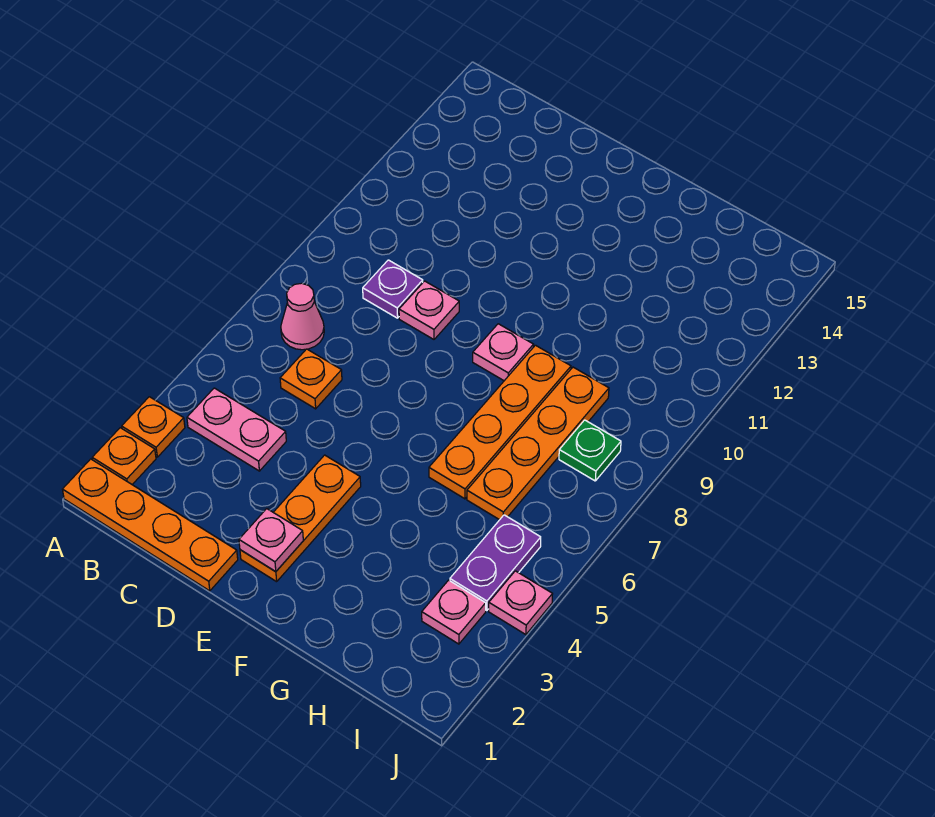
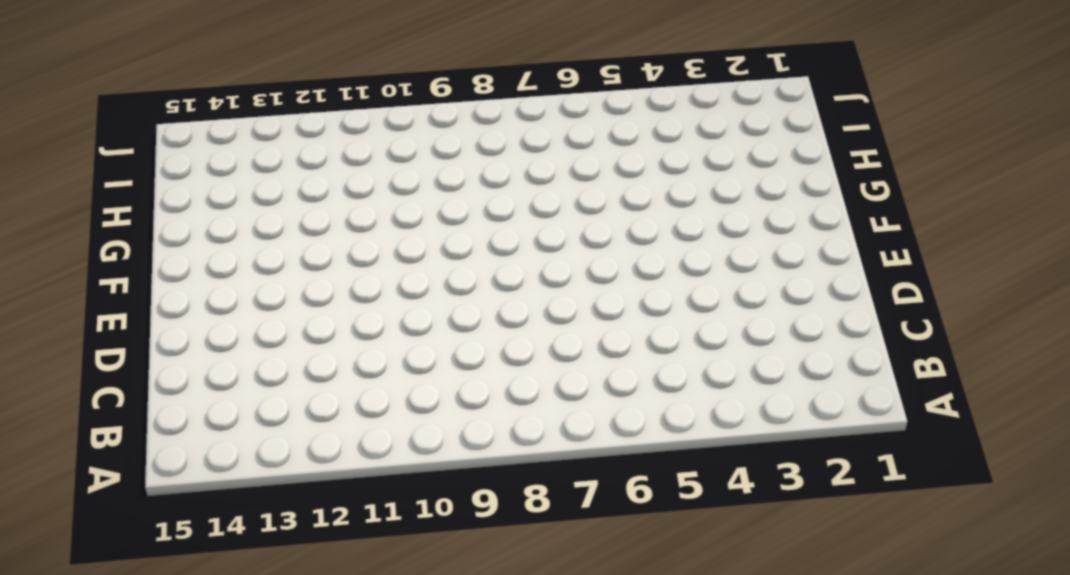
none -> orange 1x4 plate [62,459,238,591]
none -> orange 1x1 plate [92,428,156,484]
none -> orange 1x1 plate [122,397,185,457]

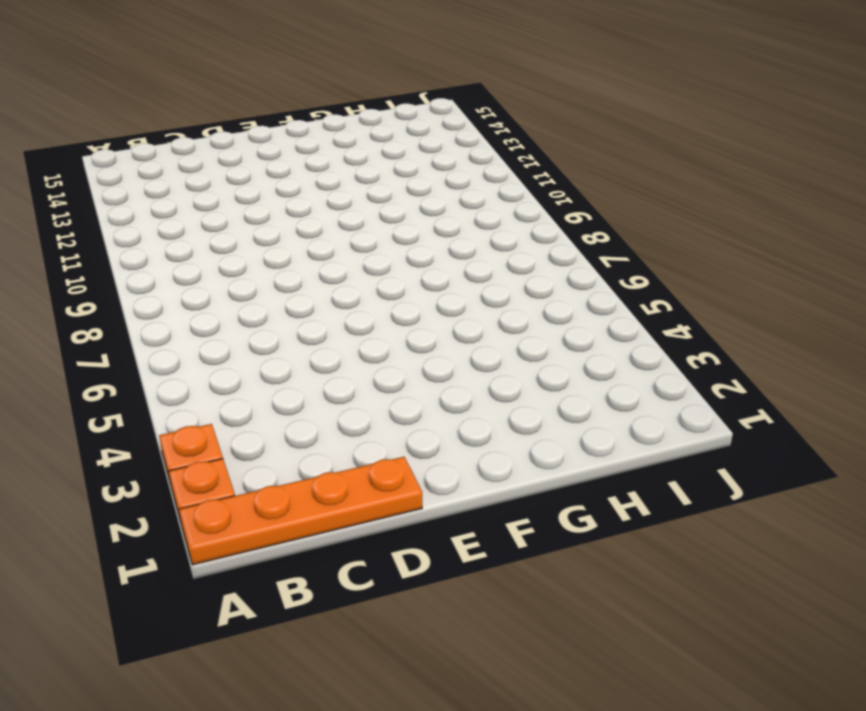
none -> pink 1x2 plate [187,388,286,471]
none -> pink 1x1 cone [281,283,324,350]
none -> orange 1x1 plate [280,349,342,409]

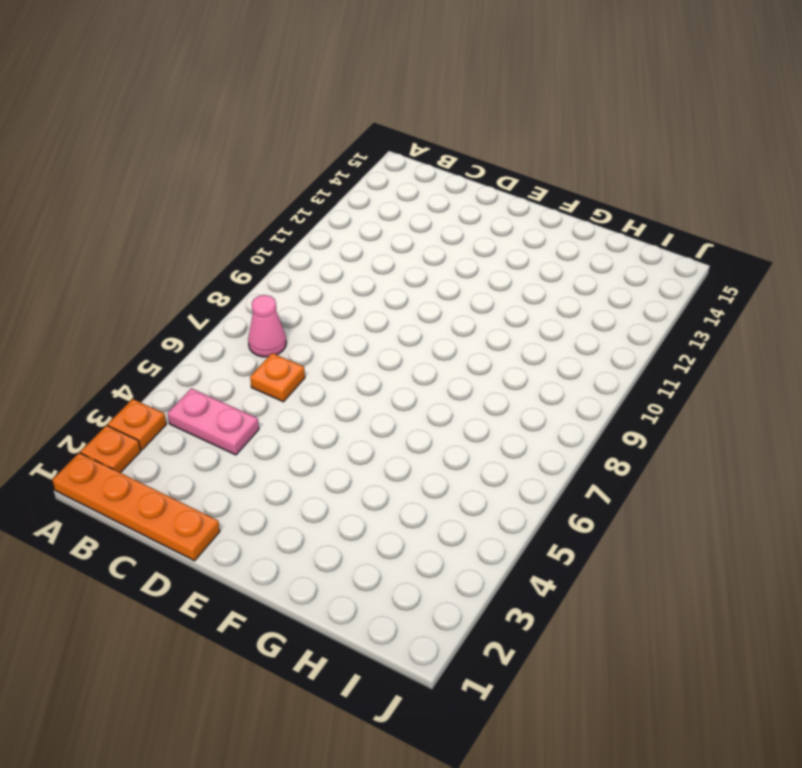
none -> purple 1x1 plate [363,260,423,318]
none -> pink 1x1 plate [399,281,459,339]
none -> orange 1x3 plate [240,455,361,582]

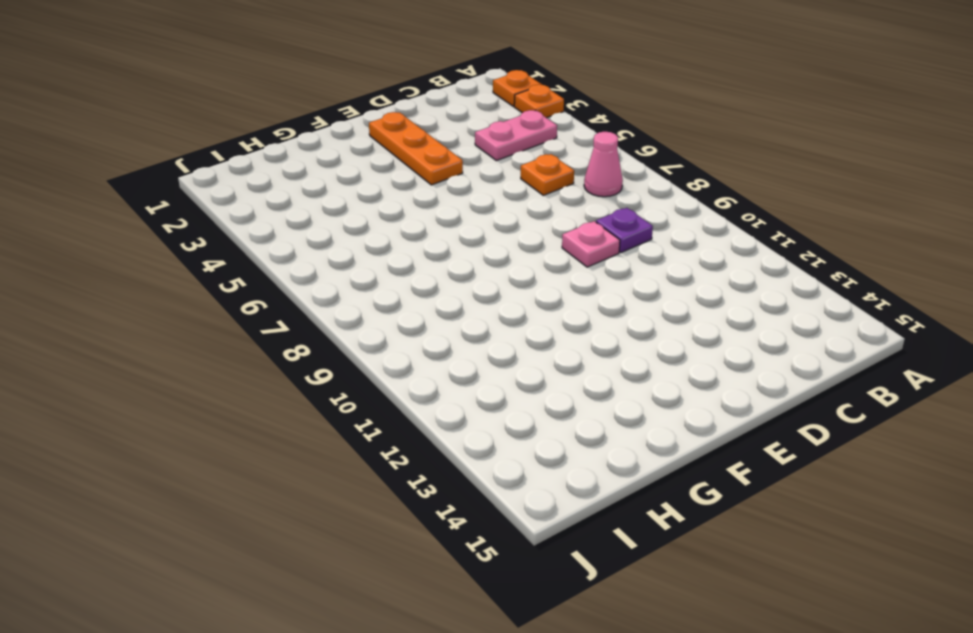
none -> orange 1x4 plate [62,459,238,591]
none -> pink 1x1 plate [473,324,534,381]
none -> orange 1x4 plate [429,345,571,499]

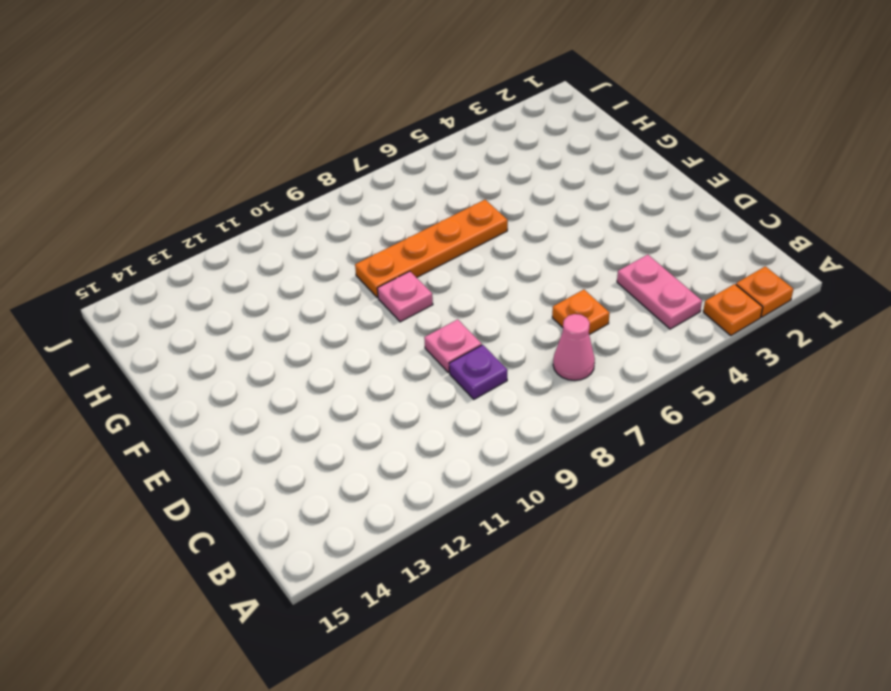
none -> orange 1x4 plate [62,459,238,591]
none -> orange 1x3 plate [240,455,361,582]
none -> orange 1x4 plate [467,367,609,520]

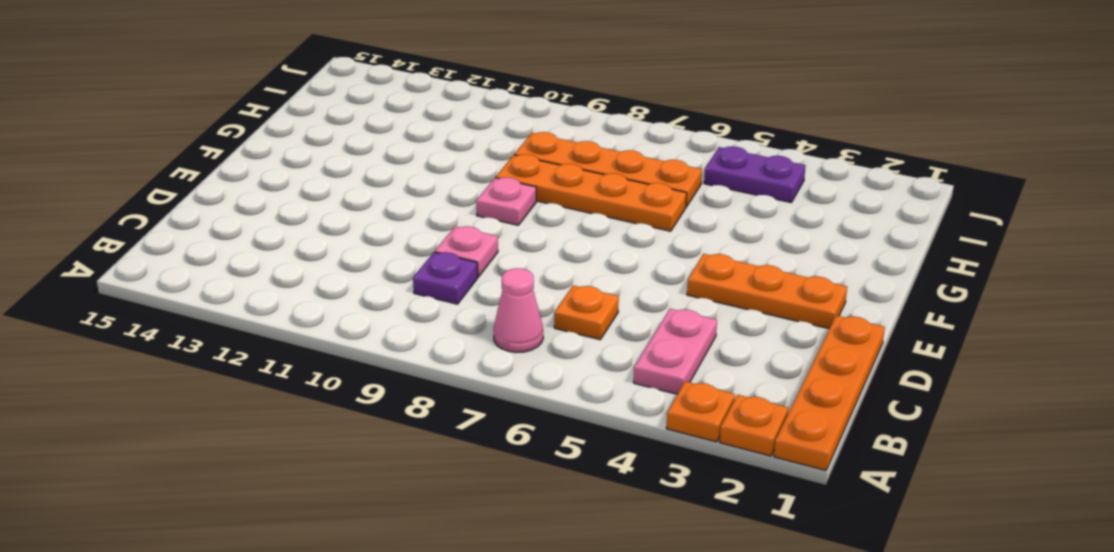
none -> pink 1x1 plate [422,580,486,644]
none -> green 1x1 plate [559,420,621,481]
none -> pink 1x1 plate [489,571,552,635]

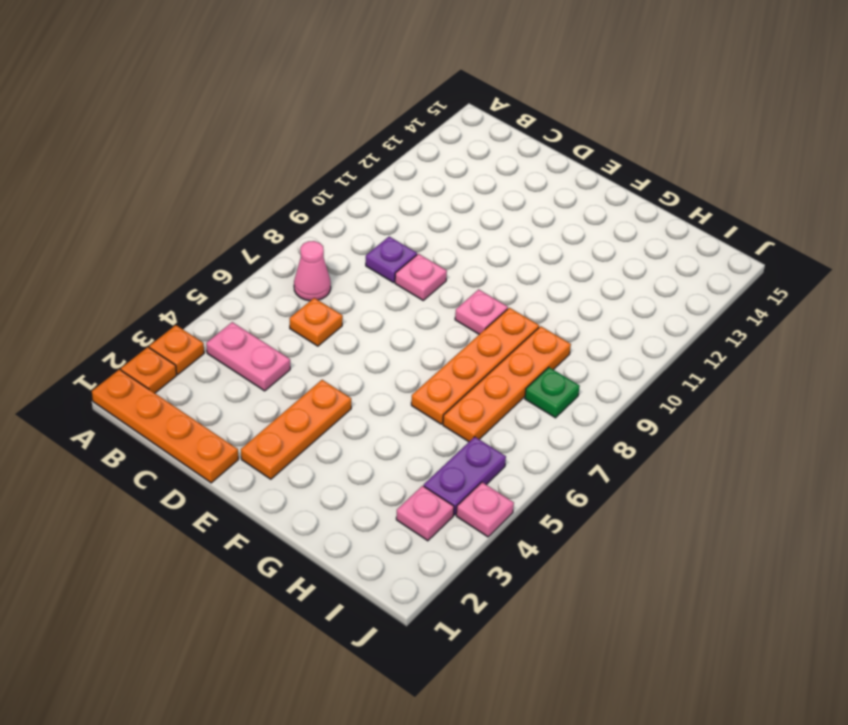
none -> pink 1x1 plate [239,509,303,572]

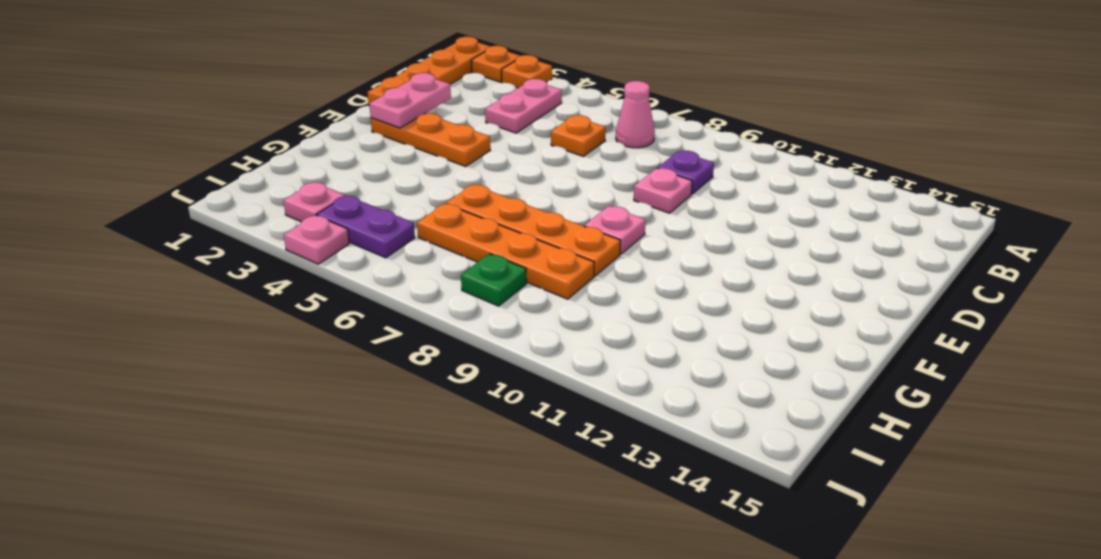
pink 1x2 plate [369,73,451,128] -> pink 1x1 plate [239,509,303,572]

